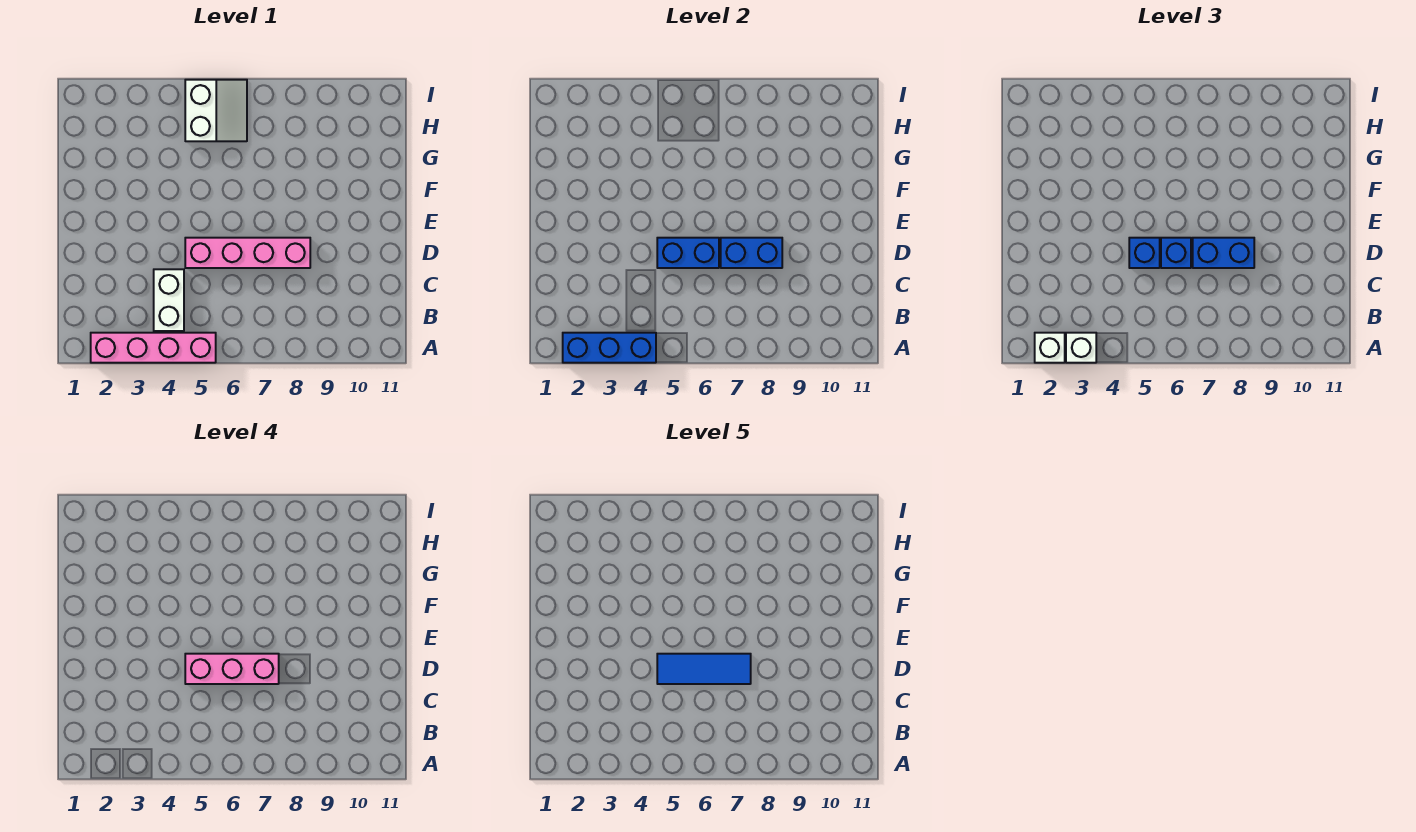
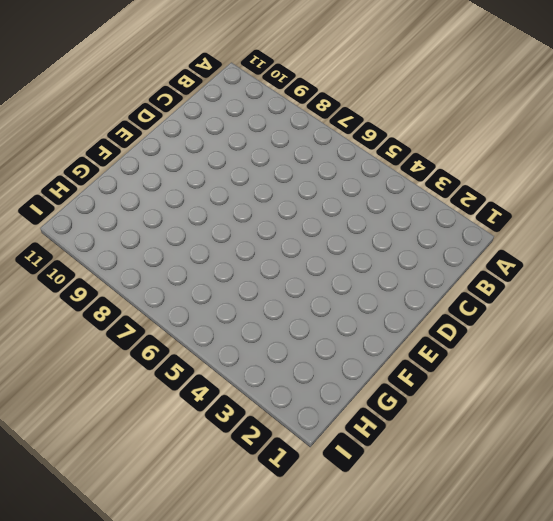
none -> pink 1x4 brick [91,333,216,363]
none -> white 1x2 brick [154,269,184,331]
none -> pink 1x4 brick [185,238,310,268]

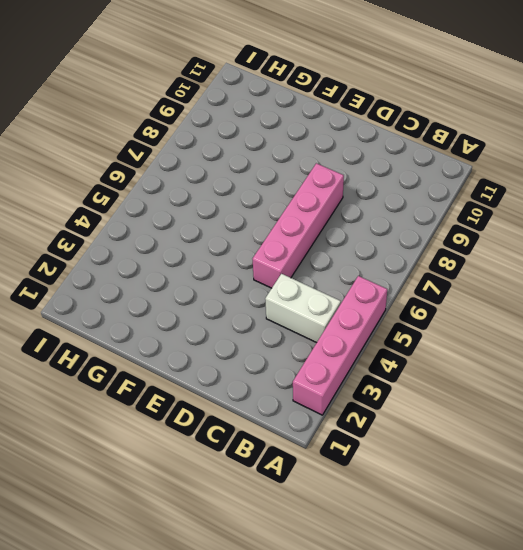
none -> white 2x2 slope [185,80,247,141]
none -> blue 1x3 brick [563,333,656,363]
none -> blue 1x2 brick [657,238,719,268]

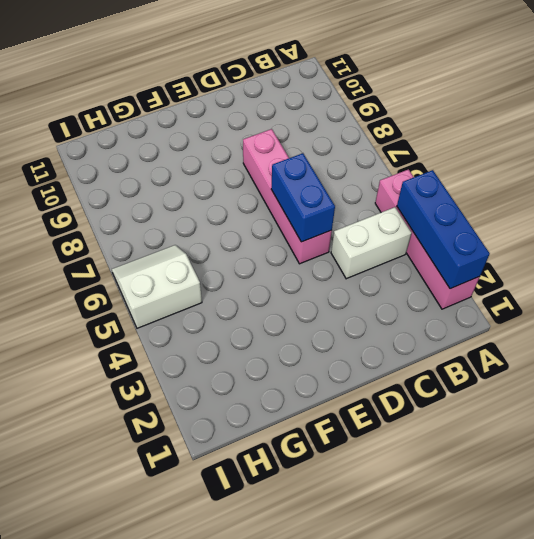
none -> blue 1x2 brick [721,238,782,268]
none -> white 1x1 brick [1035,333,1065,363]
none -> white 1x1 brick [1066,333,1096,363]

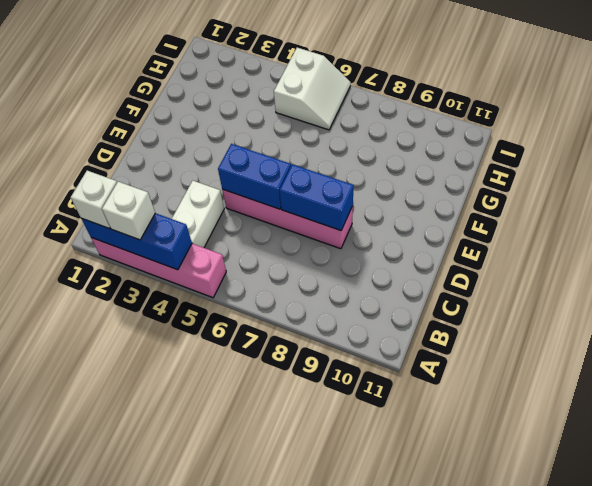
none -> blue 1x1 brick [1129,238,1160,268]
none -> blue 1x1 brick [1161,238,1191,268]
none -> blue 1x2 brick [1193,238,1254,268]

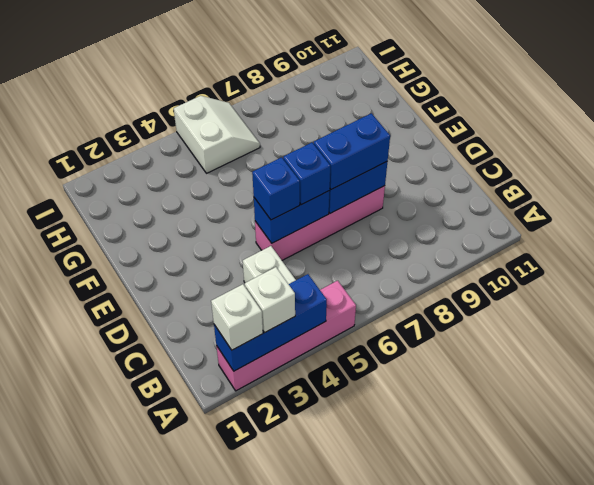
none -> pink 1x3 brick [185,654,279,684]
none -> blue 1x3 tile [657,654,751,684]

